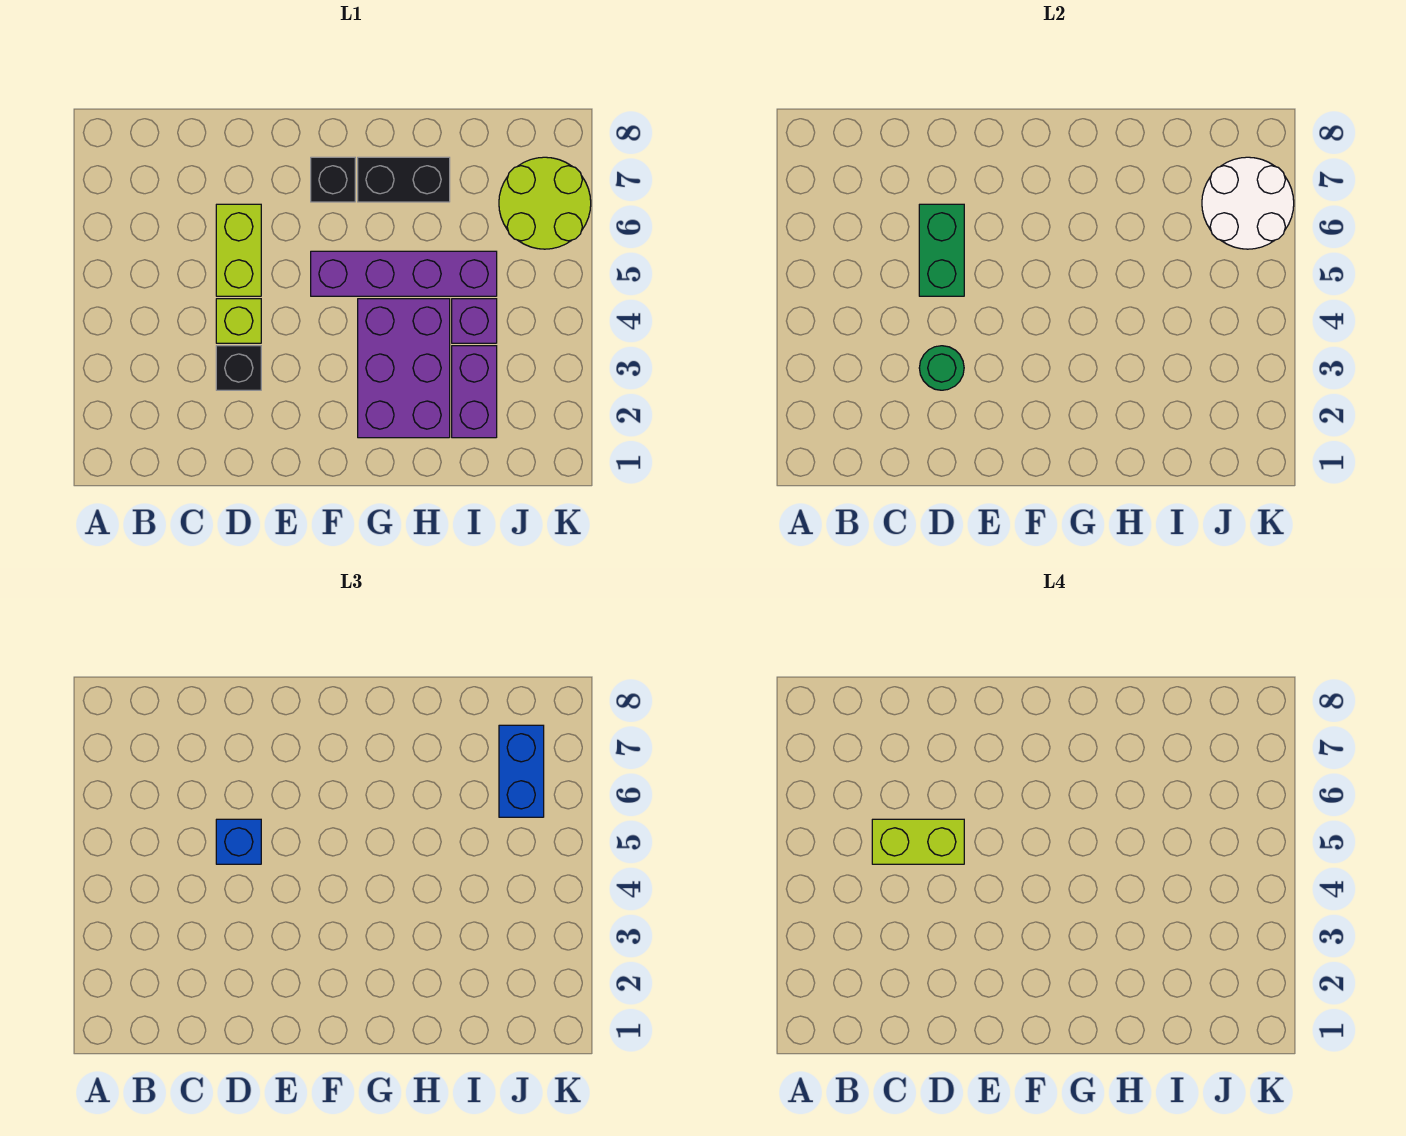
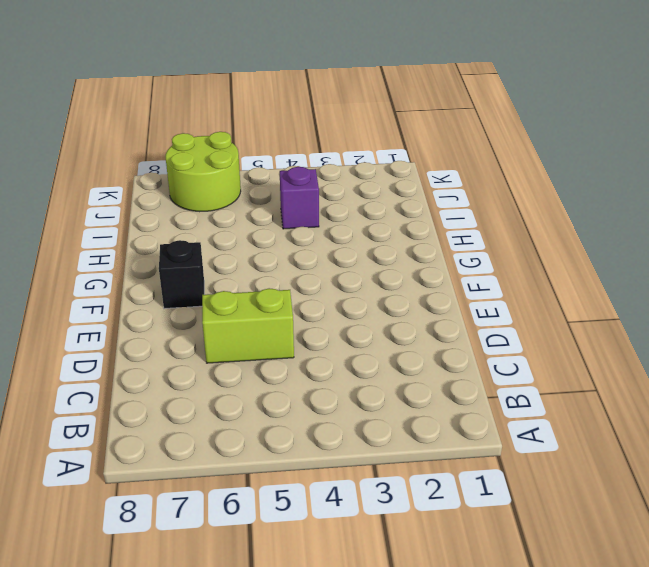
none -> black 1x1 brick [216,346,261,390]
none -> lime 1x1 brick [216,299,261,343]
none -> purple 1x4 brick [311,251,497,296]

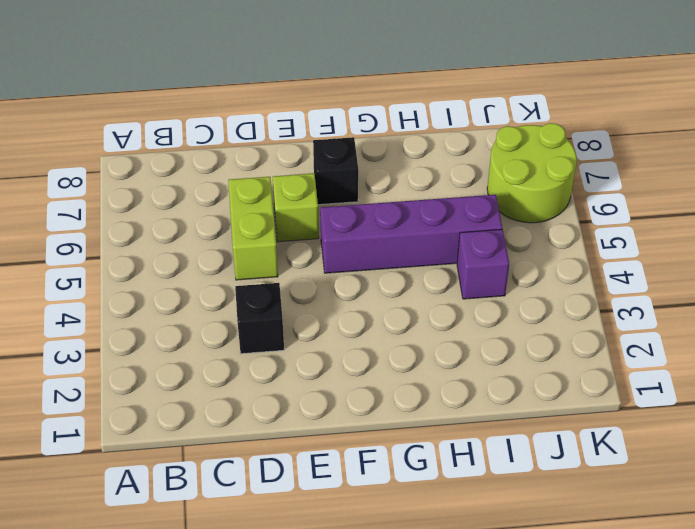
lime 1x1 brick [273,173,319,242] -> lime 1x1 brick moved to [216,299,261,343]
none -> purple 2x3 brick [358,299,450,438]
none -> black 1x2 brick [358,157,450,202]
none -> purple 1x2 brick [452,346,497,438]

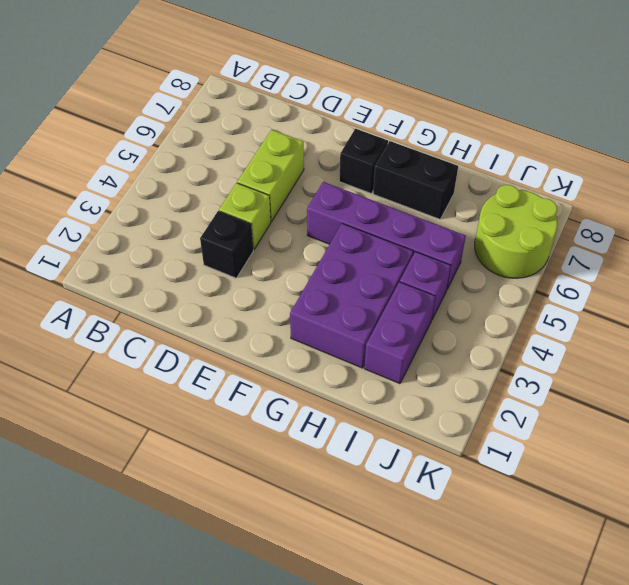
none -> green 1x1 round brick [919,346,964,390]
none -> green 1x2 brick [919,204,964,296]
none -> white 2x2 round brick [1202,157,1294,249]

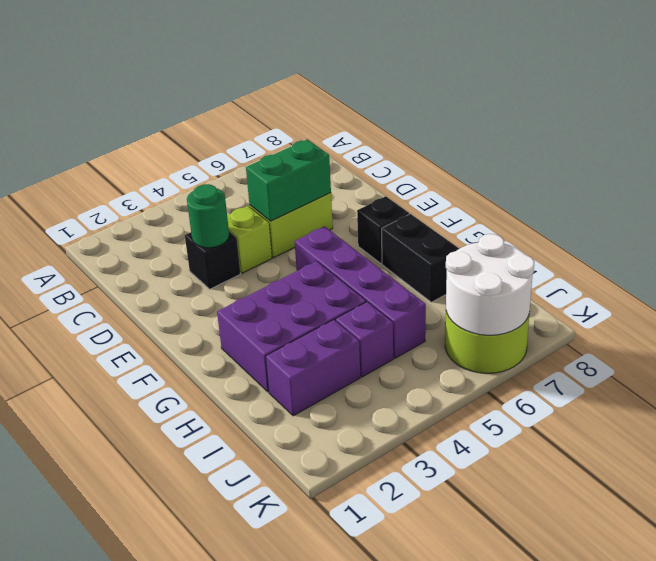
none -> blue 1x1 brick [216,819,261,864]
none -> blue 1x2 brick [499,725,544,817]
none -> lime 1x2 brick [872,819,964,864]

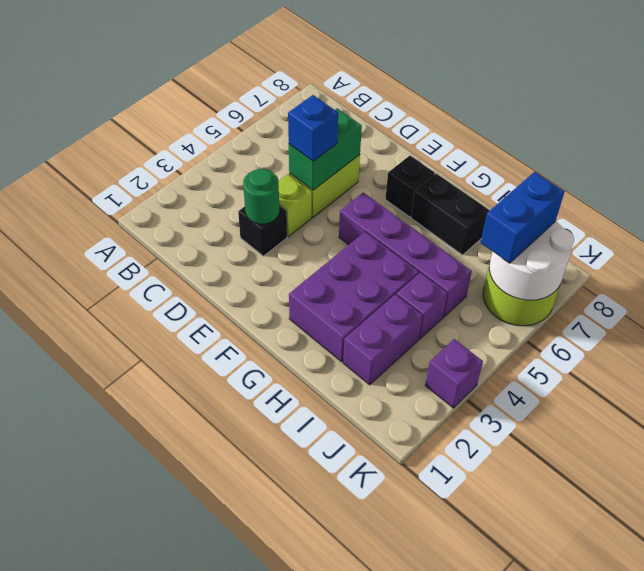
purple 1x1 brick [425,339,483,408] -> none
none -> lime 1x2 brick [872,819,964,864]

